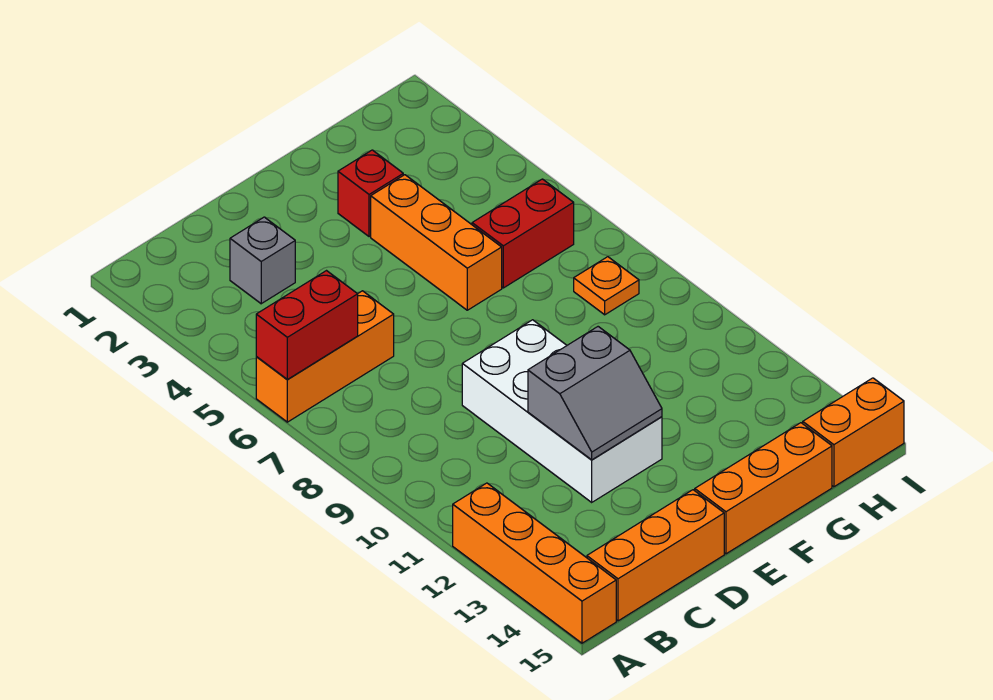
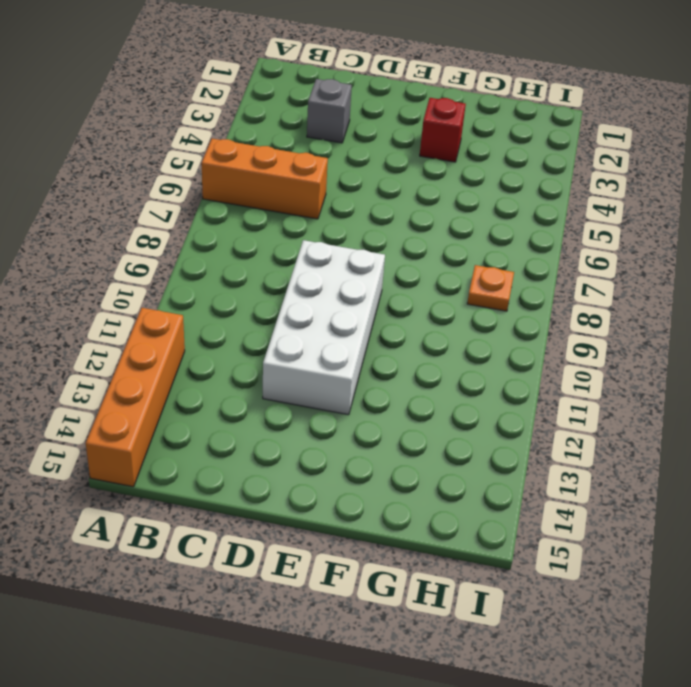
none -> orange 1x3 brick [587,490,724,621]
none -> orange 1x3 brick [694,423,832,554]
none -> orange 1x3 brick [371,175,502,310]

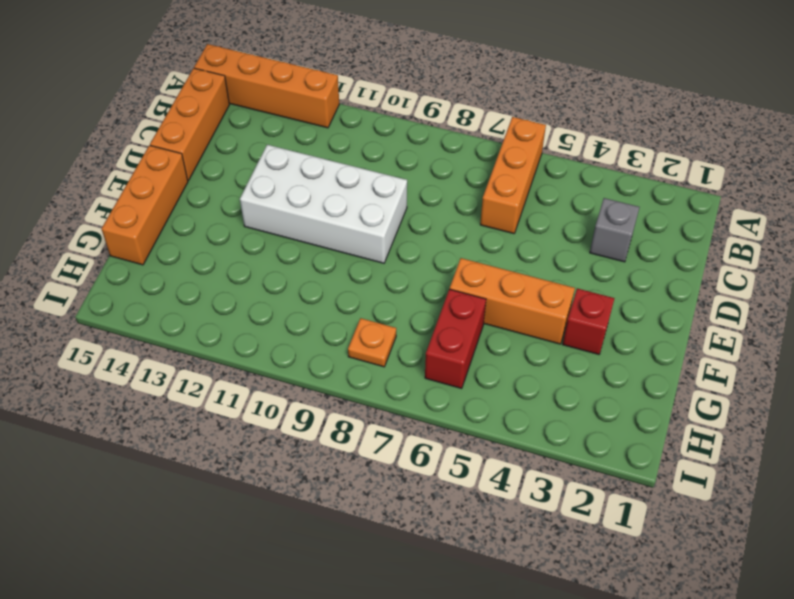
none -> orange 1x2 brick [802,378,904,487]
none -> red 1x2 brick [256,271,358,379]
none -> grey 2x2 slope [528,327,662,460]

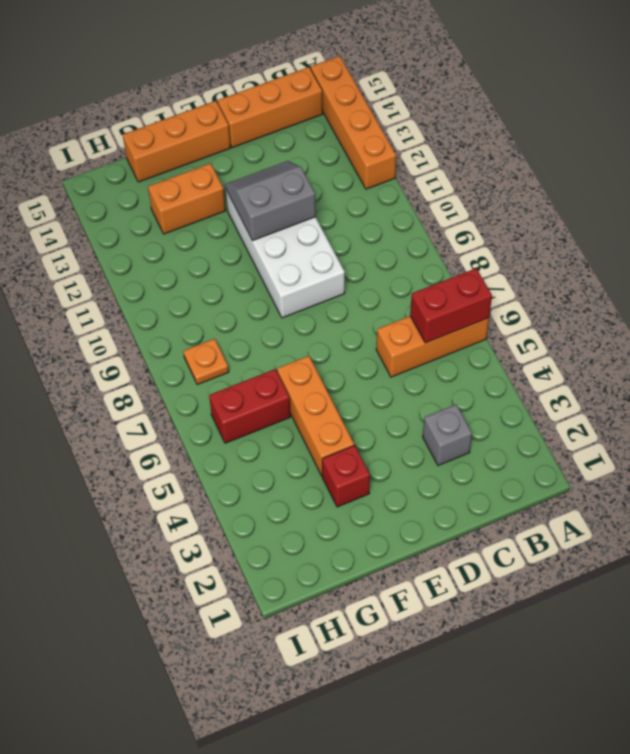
orange 1x2 brick [148,163,226,234] -> orange 1x2 brick moved to [802,378,904,487]

